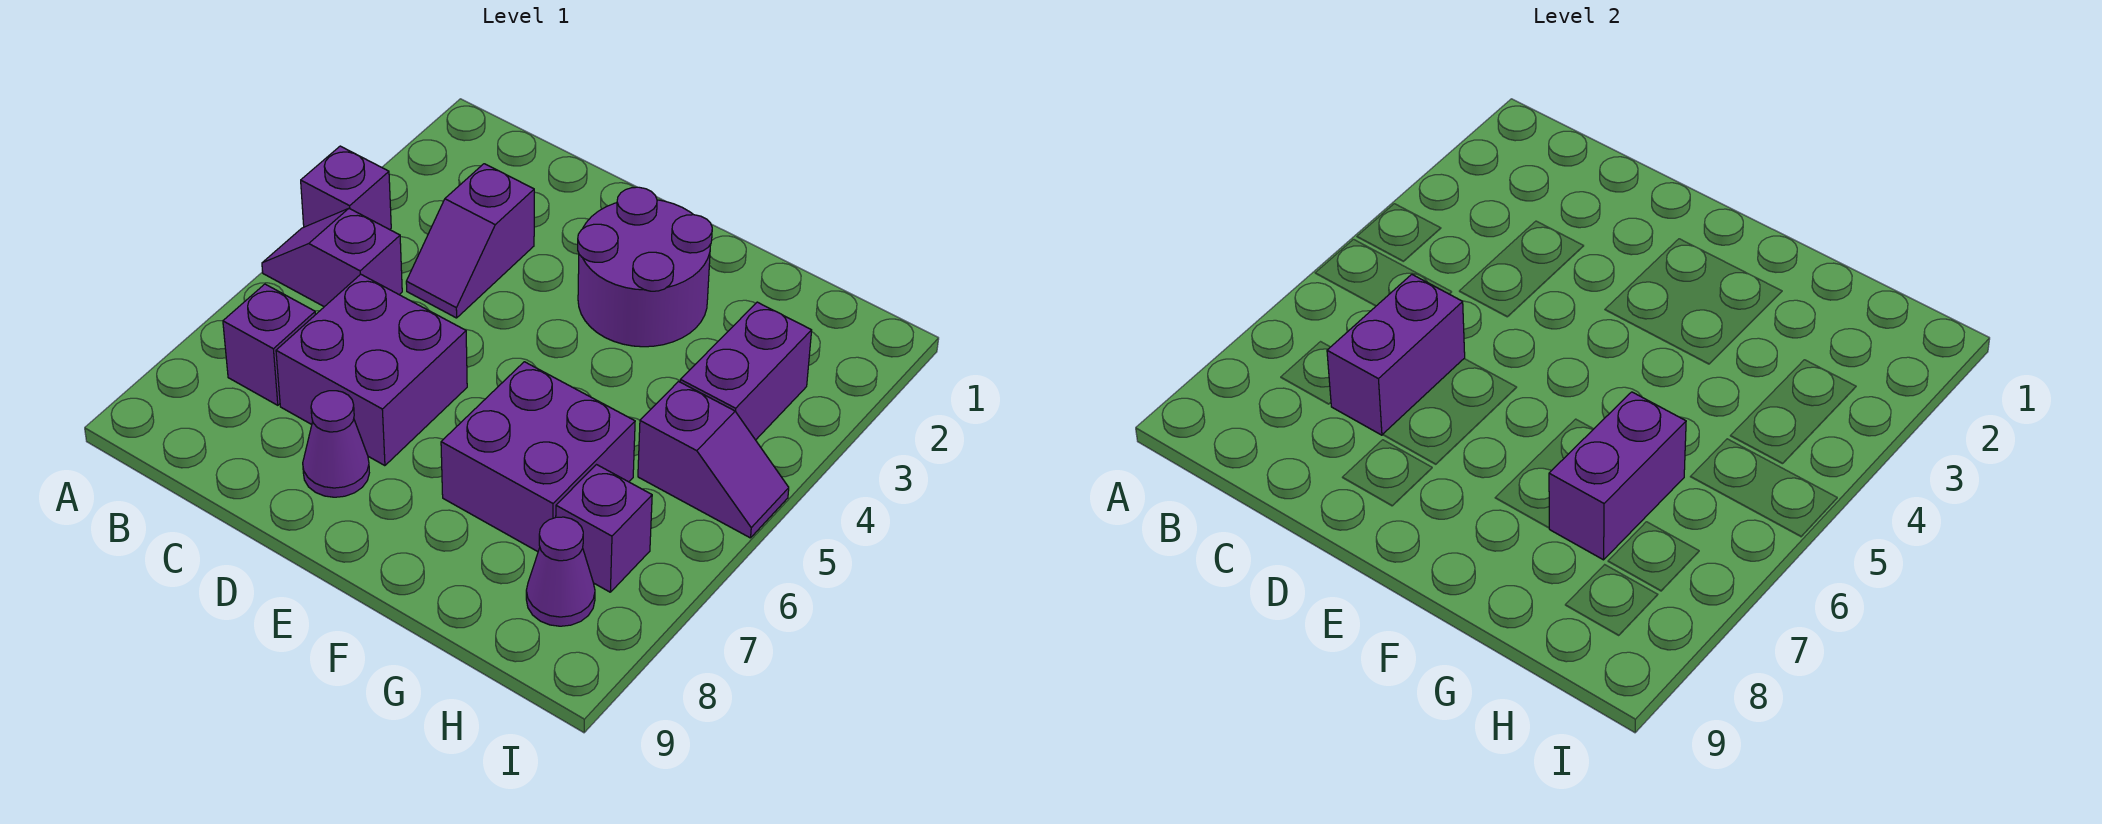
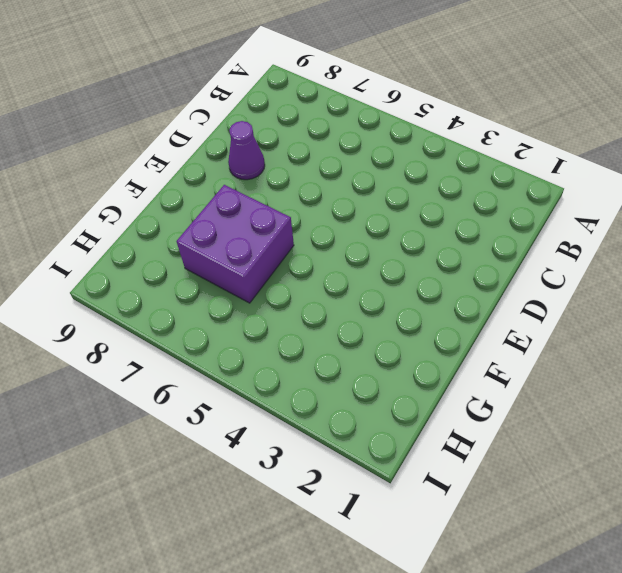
none -> purple 1x1 brick [301,146,391,230]
none -> purple 1x2 slope [262,209,402,307]
none -> purple 1x1 brick [223,284,315,405]

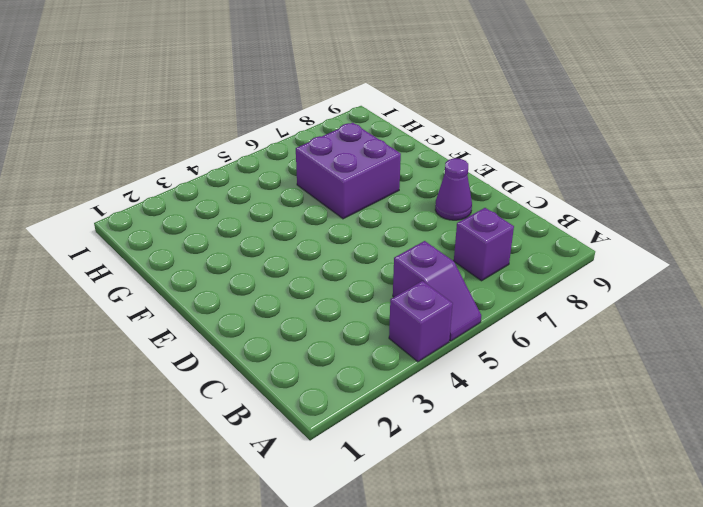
none -> purple 1x2 slope [406,164,534,318]
none -> purple 2x2 brick [276,274,467,466]
none -> purple 2x2 round brick [578,187,712,347]

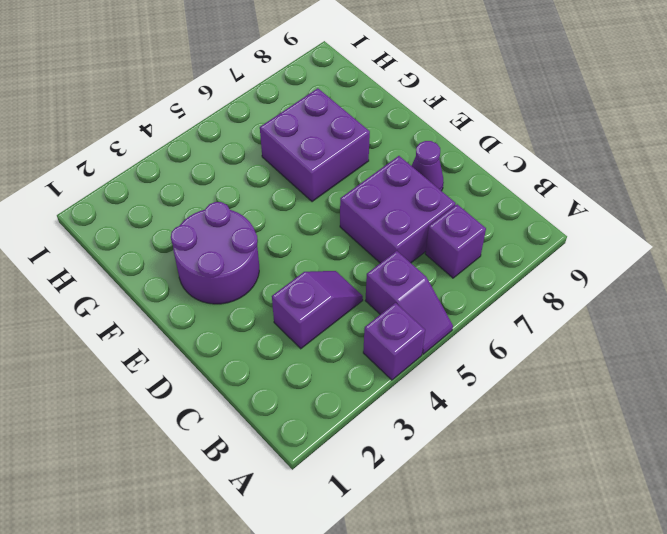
none -> purple 1x2 brick [680,302,812,440]
none -> purple 1x2 slope [638,382,789,538]
none -> purple 1x1 brick [556,465,652,592]

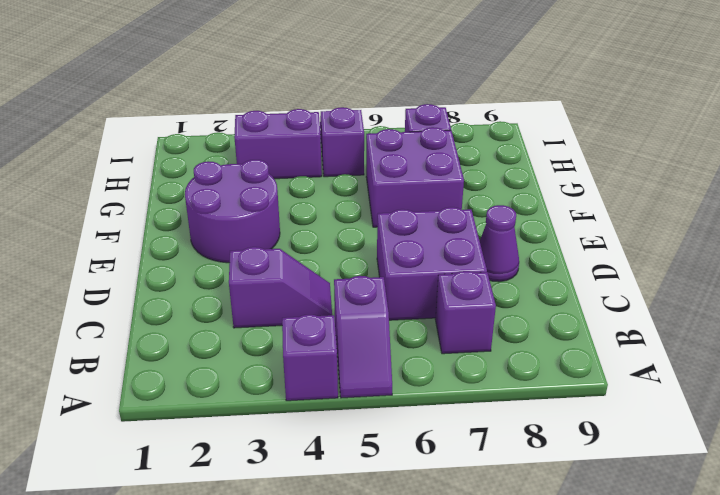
none -> purple 1x1 cone [526,517,595,626]
none -> purple 1x2 brick [1327,274,1465,435]
none -> purple 1x2 brick [1549,392,1686,560]

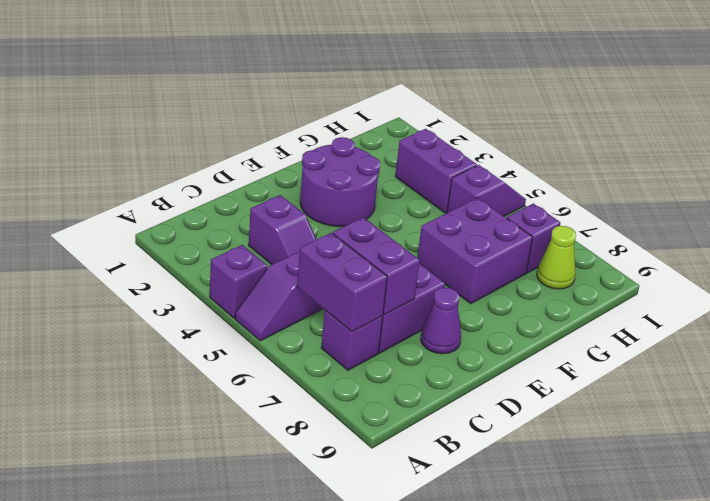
purple 1x2 brick [297,233,387,332] -> purple 1x2 brick moved to [1549,392,1686,560]
lime 1x1 cone [537,226,576,289] -> purple 1x1 cone [526,517,595,626]

